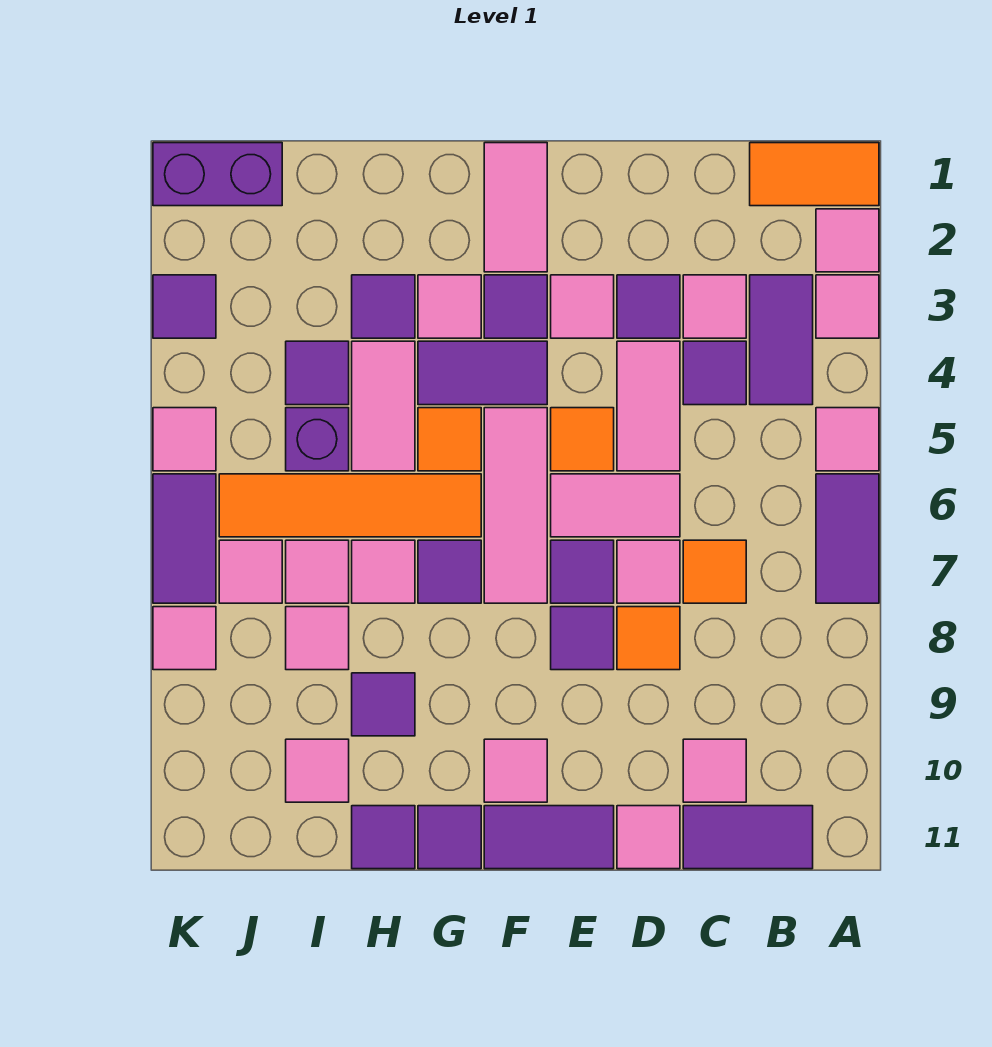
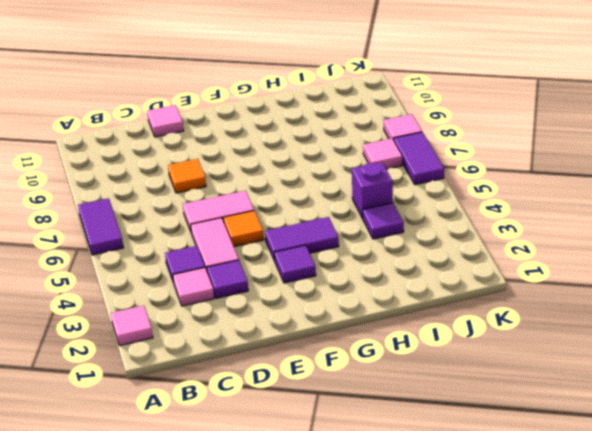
none -> orange 1x2 tile [750,143,879,206]
none -> pink 1x1 tile [816,275,879,338]
none -> pink 1x1 tile [816,408,879,471]
none -> purple 1x2 tile [750,275,813,405]

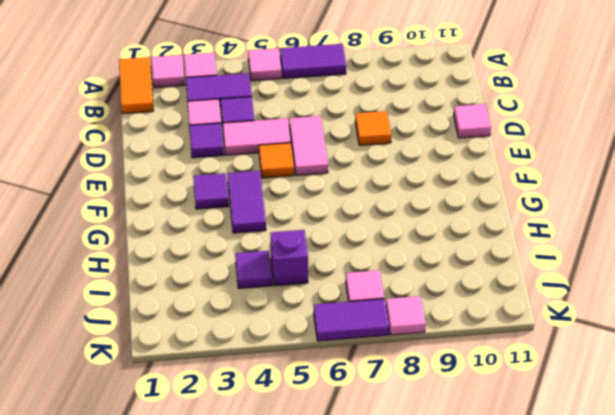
none -> purple 1x2 tile [683,806,813,869]
none -> orange 1x1 tile [683,540,746,603]
none -> pink 1x1 tile [683,739,746,802]
none -> pink 1x1 tile [617,540,680,603]

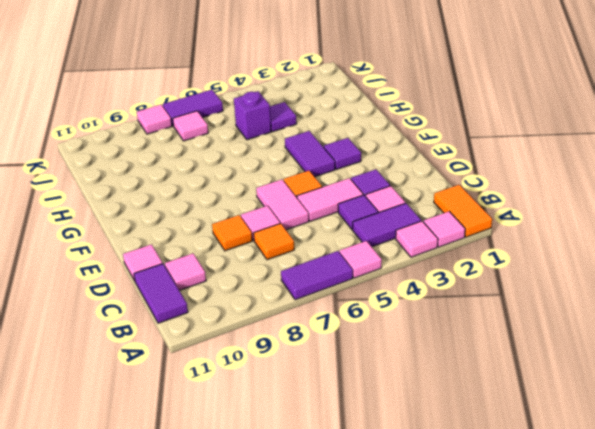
none -> pink 1x1 tile [551,275,614,338]
none -> purple 1x1 tile [551,540,614,603]
none -> purple 1x1 tile [551,607,614,670]
none -> purple 1x2 tile [484,806,614,869]

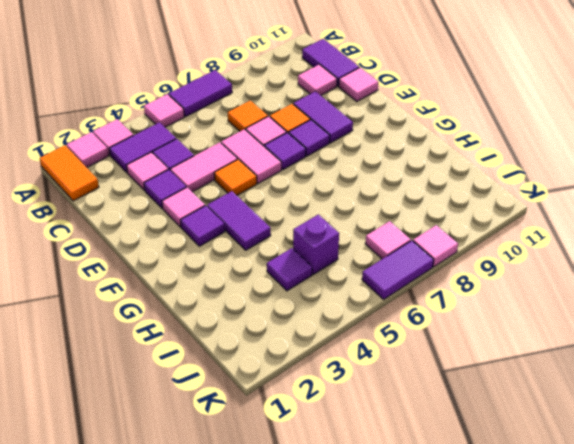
purple 1x2 tile [293,91,353,143] -> purple 1x2 tile moved to [484,806,614,869]
none -> pink 1x2 tile [484,143,547,272]
none -> pink 1x3 tile [484,408,547,603]
none -> pink 1x1 tile [484,739,547,802]
none -> pink 1x1 tile [418,275,481,338]

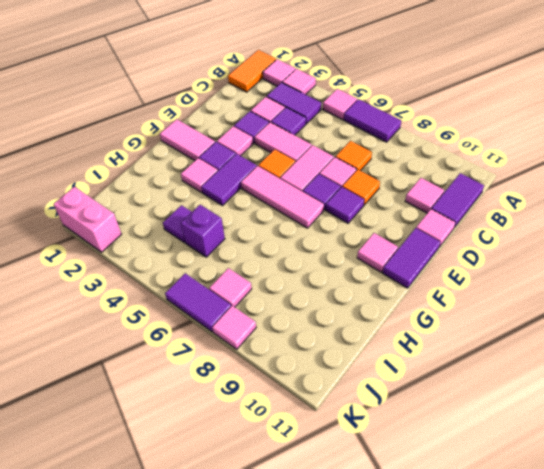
pink 1x2 brick [54,187,121,252] -> purple 1x2 brick [153,143,282,206]
none -> orange 1x1 tile [418,408,481,471]
none -> orange 1x4 tile [219,474,481,537]
none -> purple 1x1 tile [418,540,481,603]
none -> purple 1x1 tile [418,806,481,869]

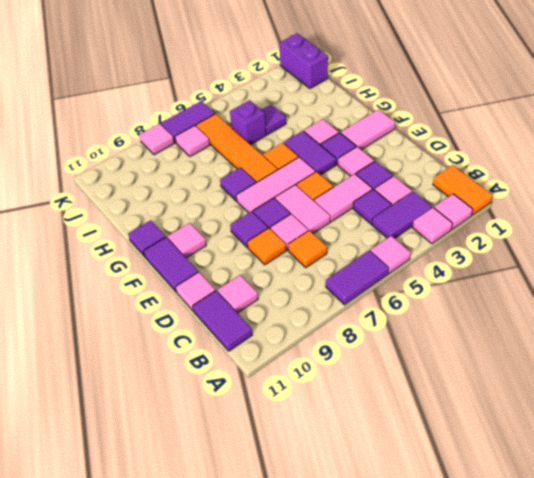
none -> purple 1x1 tile [352,275,415,338]
none -> pink 1x2 tile [352,341,415,471]
none -> pink 1x1 tile [352,540,415,603]
none -> purple 1x1 tile [352,673,415,736]

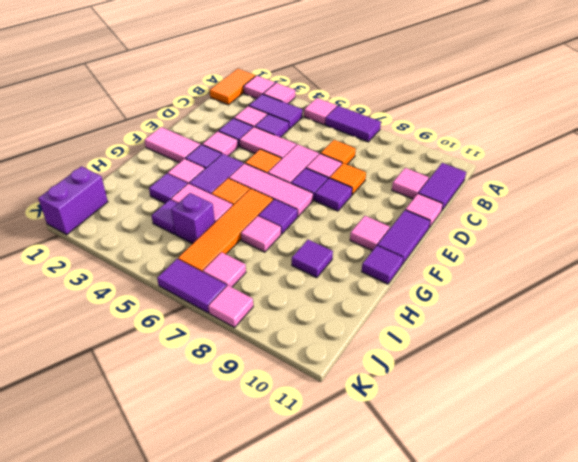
none -> purple 1x1 tile [352,806,415,869]
none -> pink 1x1 tile [286,540,349,603]
none -> pink 1x1 tile [286,607,349,670]
none -> pink 1x1 tile [286,739,349,802]

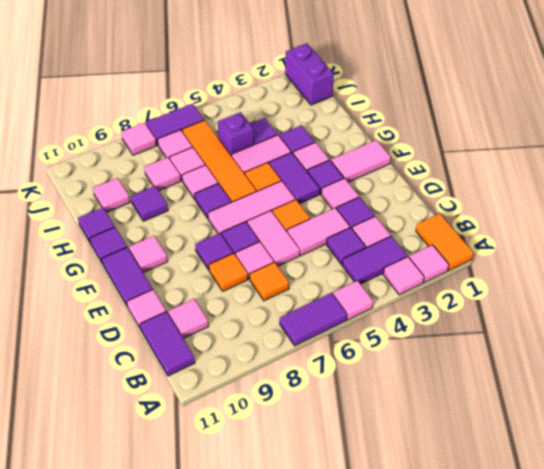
none -> purple 1x1 tile [153,275,216,338]
none -> pink 1x1 tile [153,408,216,471]

